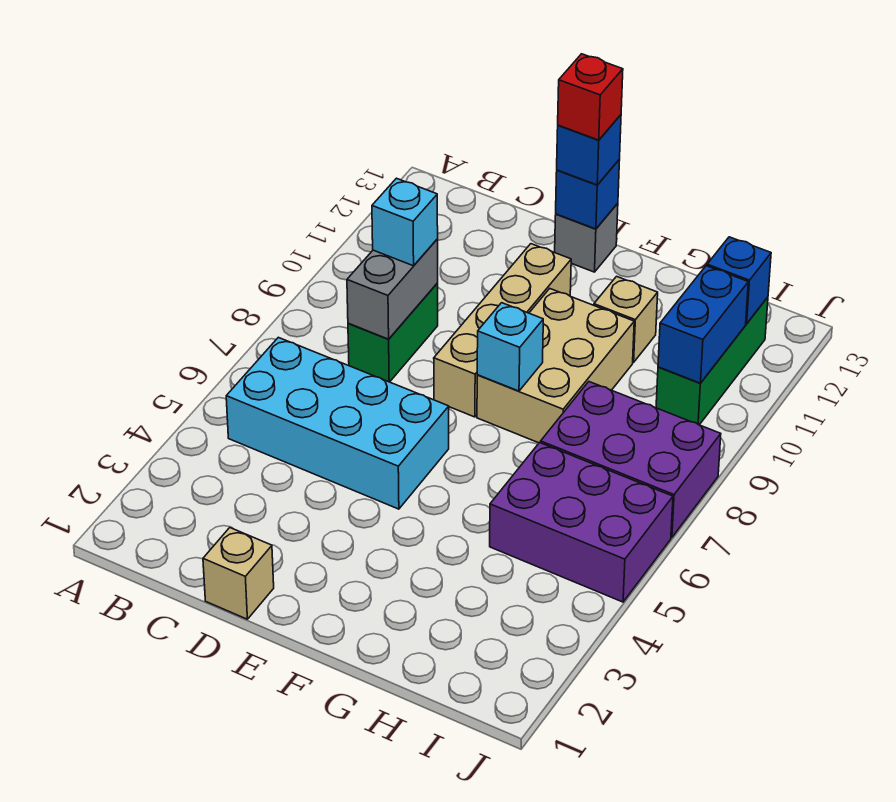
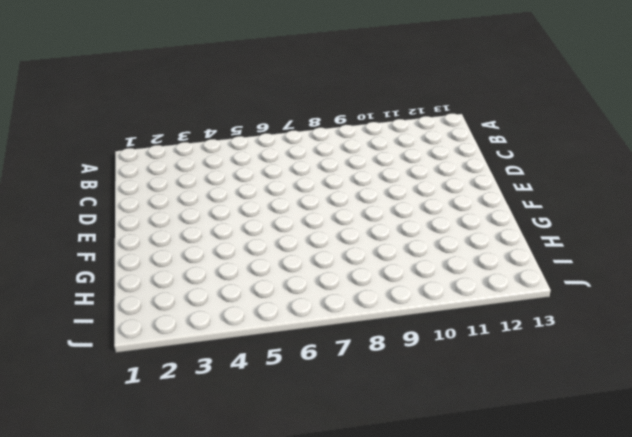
none -> cyan 2x4 brick [226,337,449,509]
none -> green 1x2 brick [348,283,438,382]
none -> tan 1x1 brick [203,528,274,619]

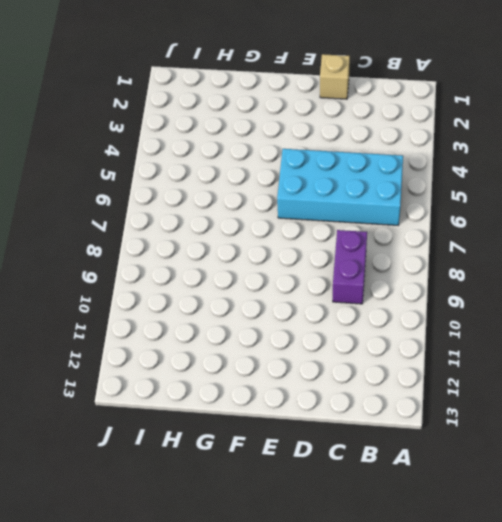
purple 1x2 brick [333,230,367,304] -> green 1x2 brick [348,283,438,382]
none -> tan 1x4 brick [434,244,571,417]
none -> grey 1x1 brick [555,203,618,272]
none -> tan 2x3 brick [477,289,634,443]

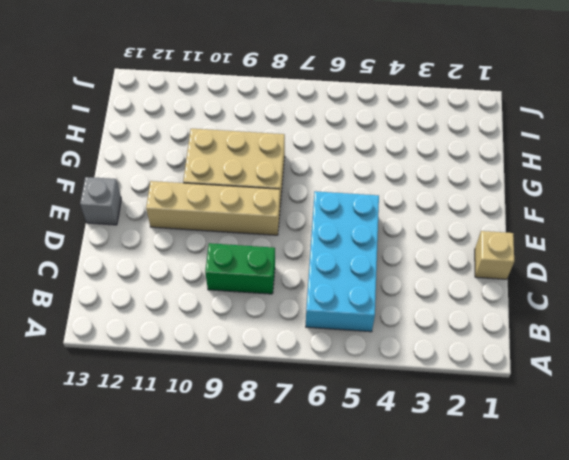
none -> tan 1x1 brick [594,276,658,362]
none -> purple 2x3 brick [490,443,673,602]
none -> purple 2x3 brick [541,382,721,537]

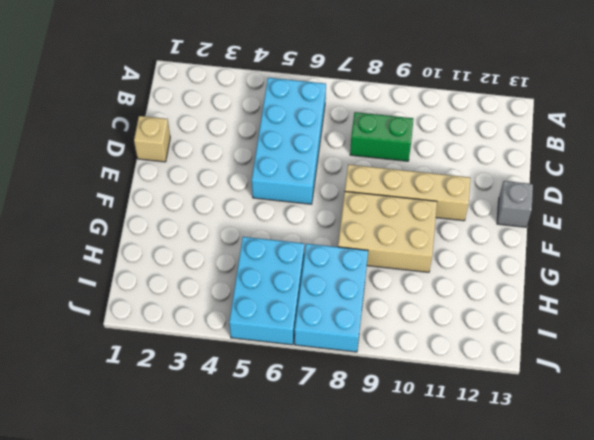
cyan 2x3 brick [229,237,305,345] -> purple 2x3 brick [490,443,673,602]
cyan 2x3 brick [295,244,368,352] -> purple 2x3 brick [541,382,721,537]
none -> tan 1x1 brick [594,276,658,362]
none -> green 1x3 brick [656,297,768,425]
none -> grey 1x2 brick [347,239,438,339]

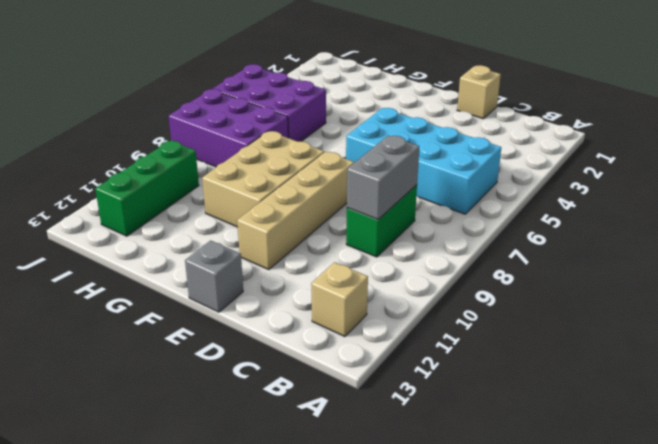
tan 1x1 brick [311,262,368,337] -> tan 1x1 brick moved to [594,276,658,362]
none -> blue 1x1 brick [556,160,620,229]
none -> cyan 1x1 brick [477,303,543,391]
none -> blue 1x2 brick [658,266,748,383]

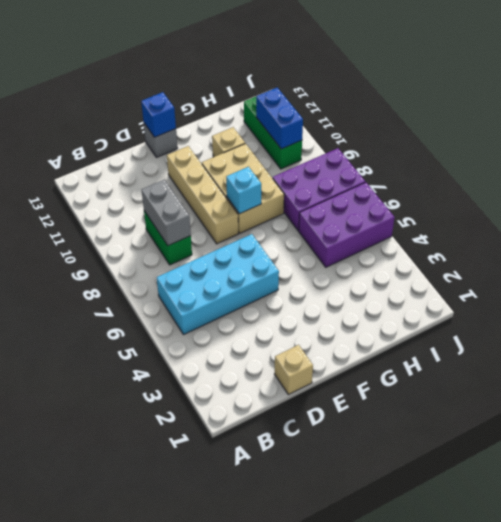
none -> blue 1x1 brick [707,237,771,324]
none -> cyan 1x1 brick [372,178,438,266]
none -> blue 1x1 brick [557,115,621,185]

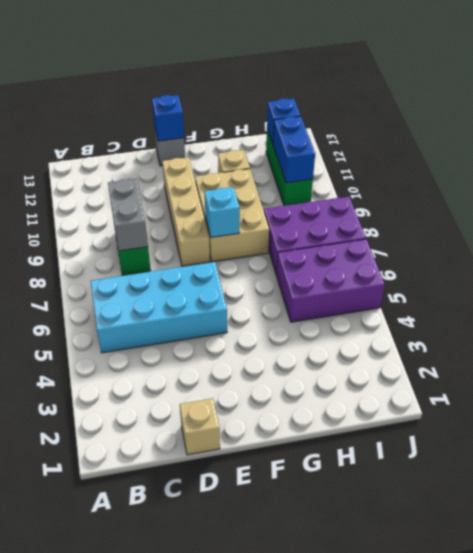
none -> cyan 1x1 brick [372,178,438,266]
none -> blue 1x1 brick [557,115,621,185]
none -> red 1x1 brick [558,54,623,140]

